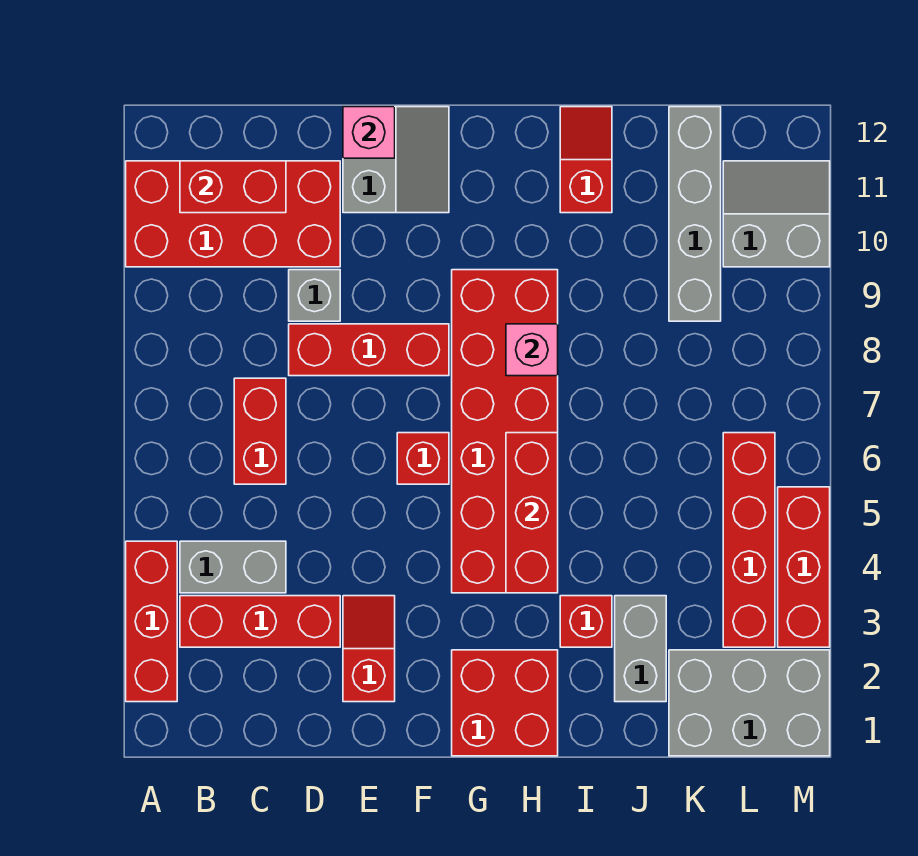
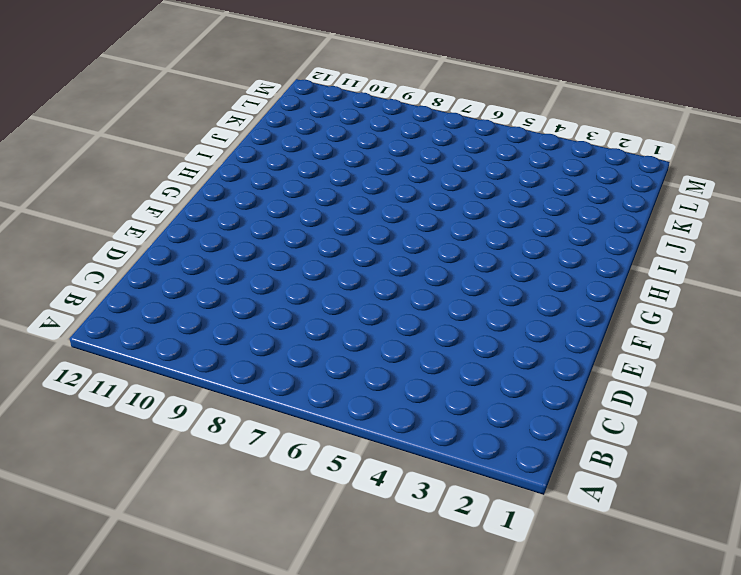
none -> red 1x3 brick [126,541,177,702]
none -> red 2x4 brick [126,161,340,267]
none -> red 1x3 brick [180,596,340,647]

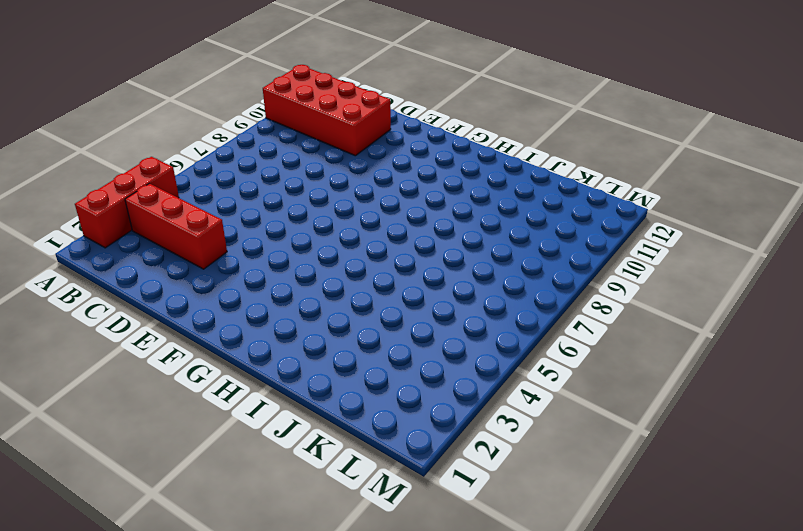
none -> grey 1x2 brick [180,541,286,593]
none -> red 1x2 brick [234,378,286,484]
none -> red 1x3 brick [289,324,449,376]

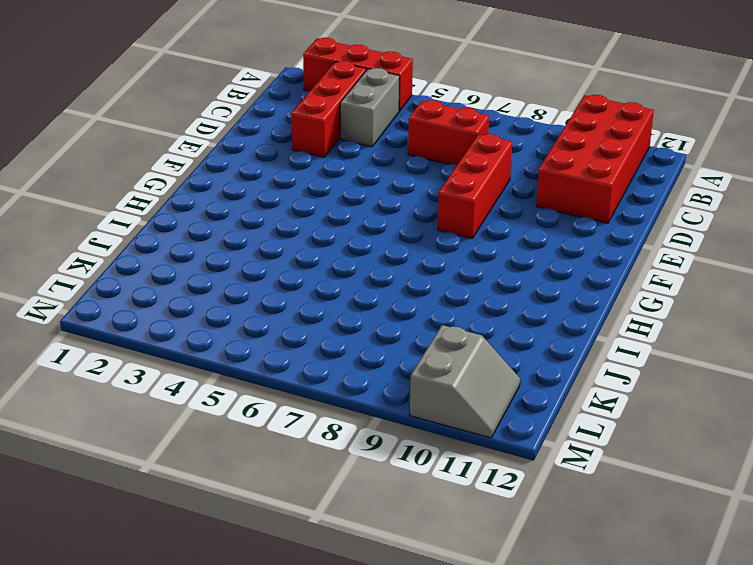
none -> grey 1x1 brick [289,270,340,321]
none -> red 1x2 slope [343,596,395,702]
none -> grey 2x2 slope [343,107,449,213]

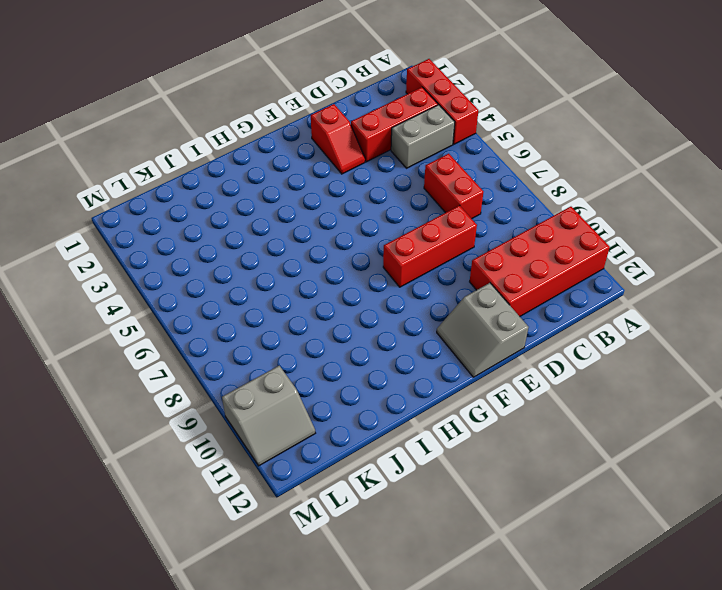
none -> grey 1x1 brick [289,270,340,321]
none -> red 1x1 brick [397,433,449,484]
none -> red 2x2 brick [452,650,558,756]

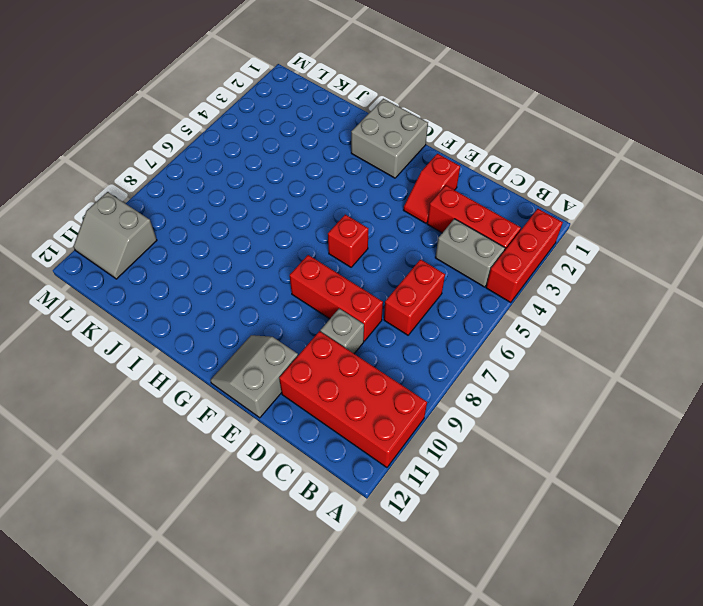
grey 2x2 brick [351,99,428,178] -> red 2x2 brick [452,650,558,756]
none -> red 2x6 brick [452,270,558,593]
none -> red 1x1 brick [560,596,612,647]
none -> red 1x2 slope [560,107,612,213]

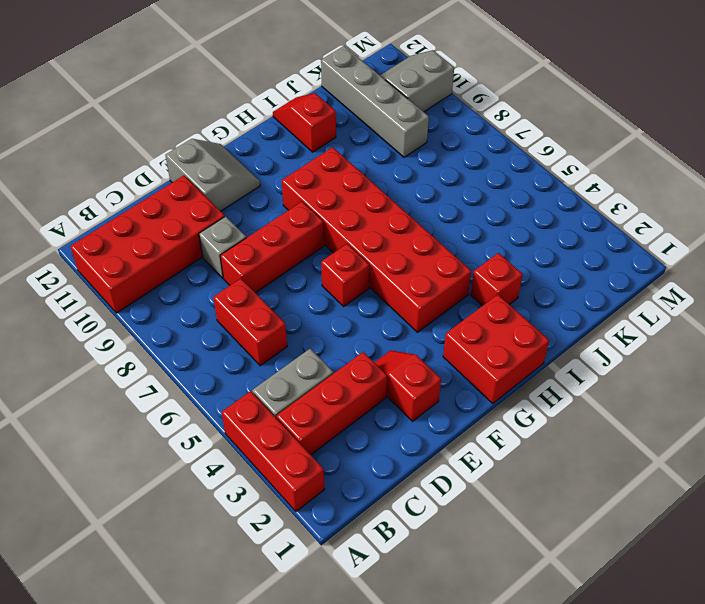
none -> grey 1x2 brick [615,596,666,702]
none -> grey 2x3 brick [669,650,830,756]
none -> red 1x4 brick [723,433,775,647]

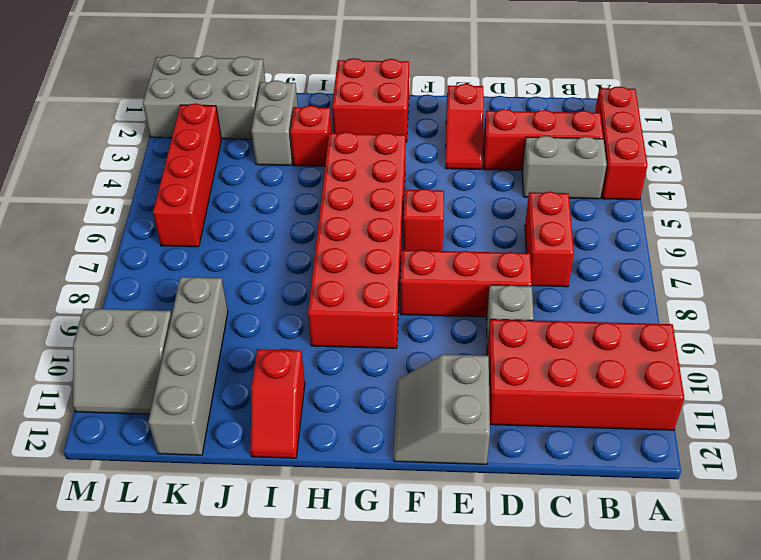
none -> red 1x3 brick [778,487,830,647]
none -> red 1x2 brick [180,161,286,213]
none -> pink 1x1 brick [343,107,395,158]

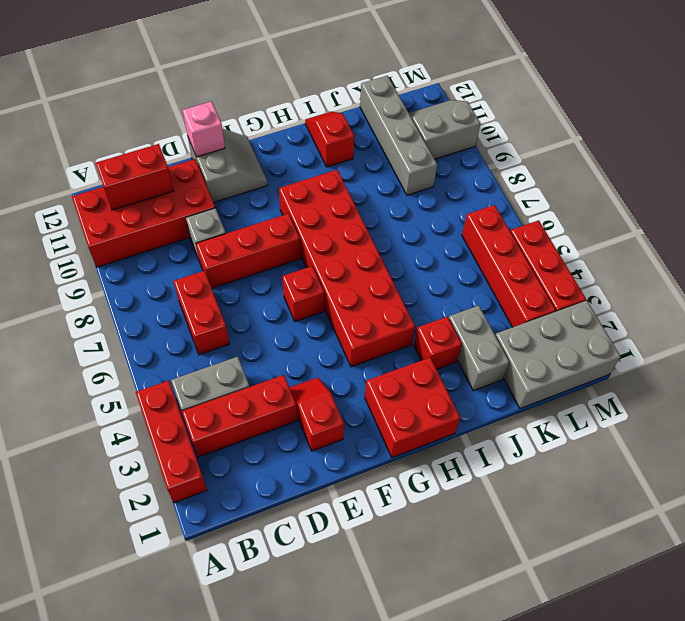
none -> red 1x3 brick [506,433,558,593]
none -> pink 1x1 brick [506,324,558,376]

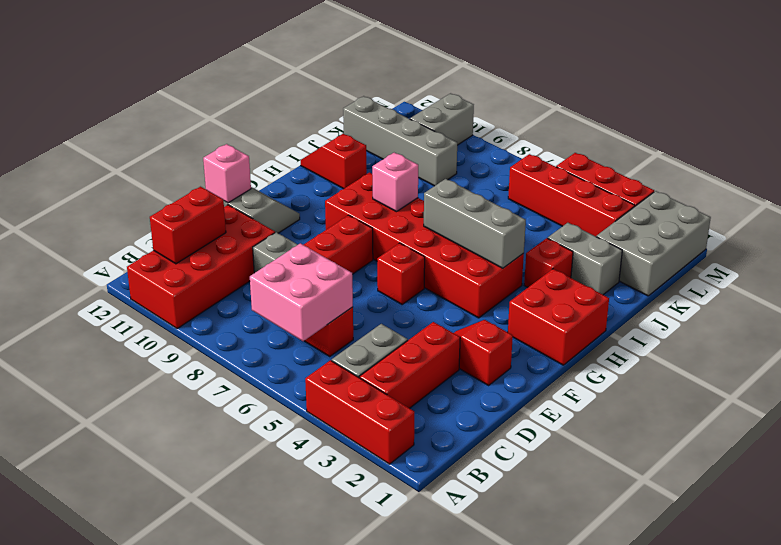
pink 2x2 brick [250,243,353,341] -> none
grey 1x3 brick [424,179,526,268] -> red 1x3 brick [506,433,558,593]

